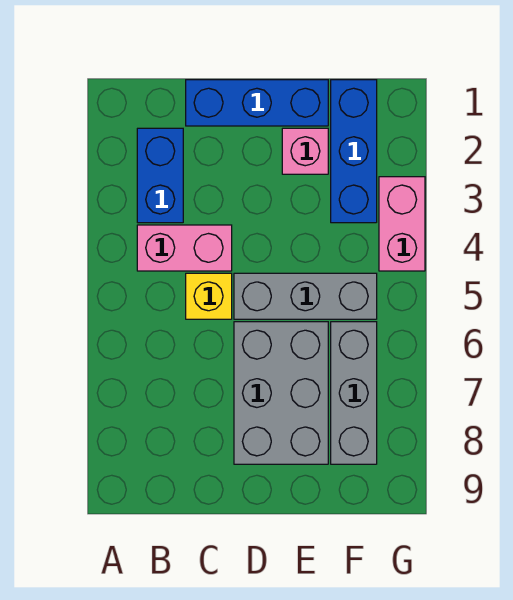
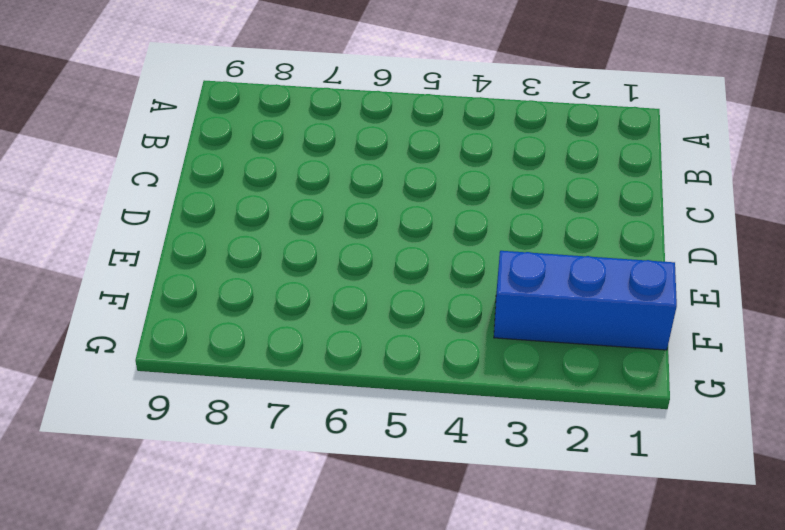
none -> blue 1x2 brick [137,128,183,223]
none -> pink 1x2 brick [137,225,232,271]

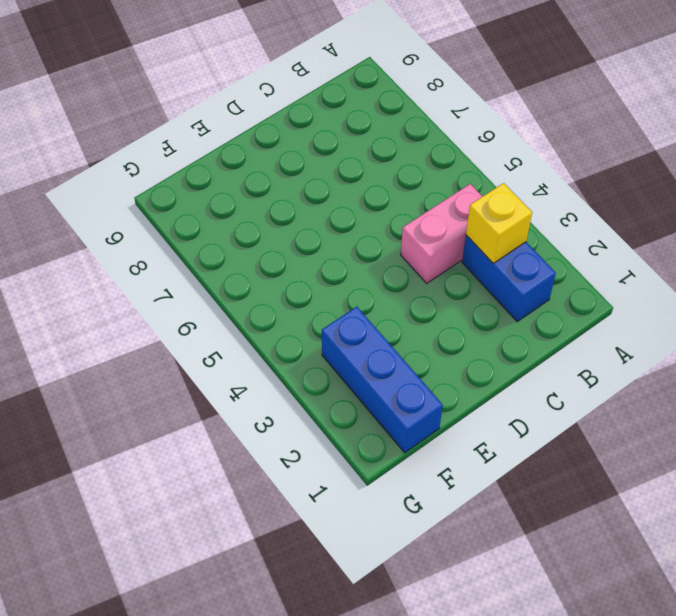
yellow 1x1 brick [466,183,532,263] -> yellow 1x1 brick moved to [186,273,232,319]
none -> blue 1x3 brick [186,80,328,126]
none -> grey 1x3 brick [234,273,377,319]

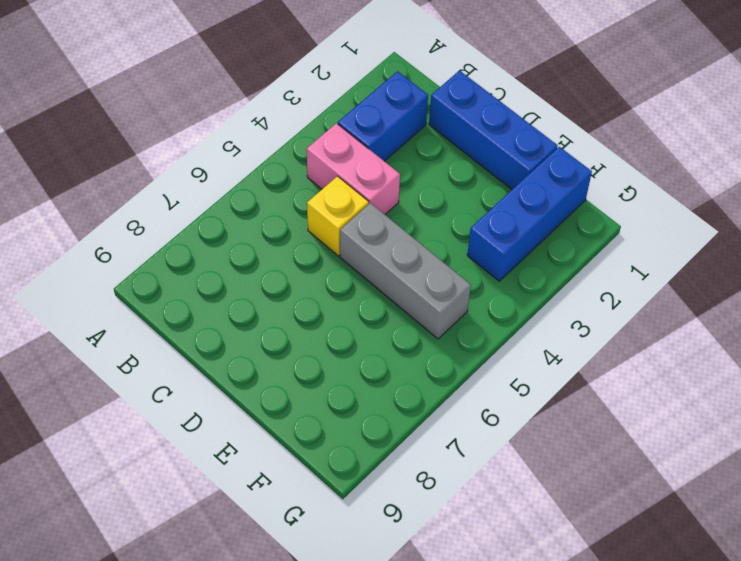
none -> grey 2x3 brick [234,322,328,464]
none -> pink 1x1 brick [282,128,328,174]

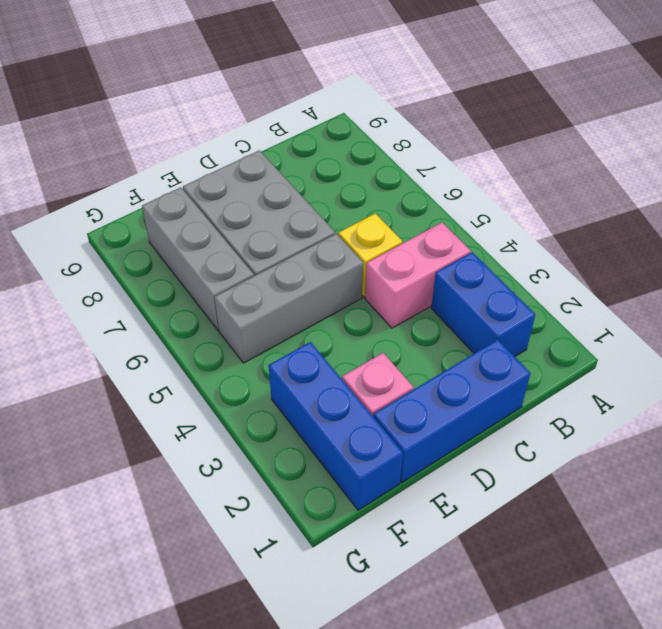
none -> pink 1x2 brick [379,177,425,271]

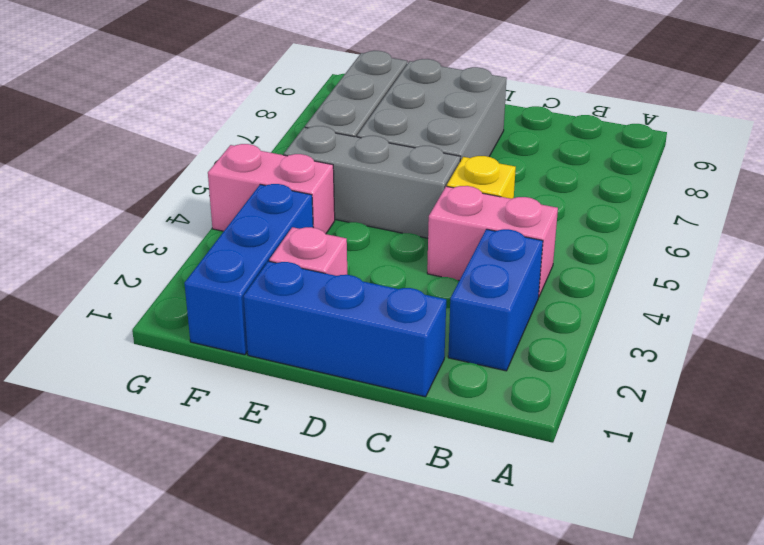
pink 1x2 brick [208,144,335,234] -> pink 1x2 brick turned to [379,177,425,271]

